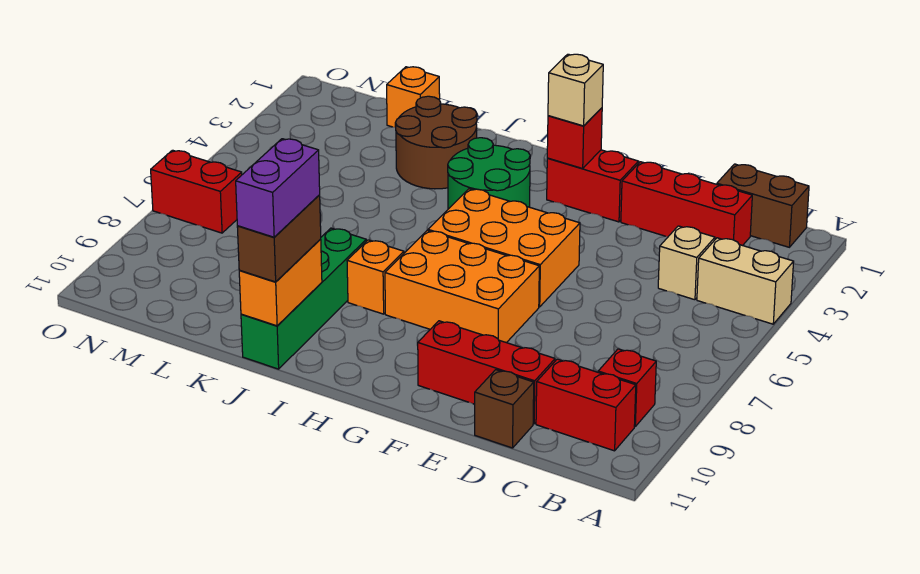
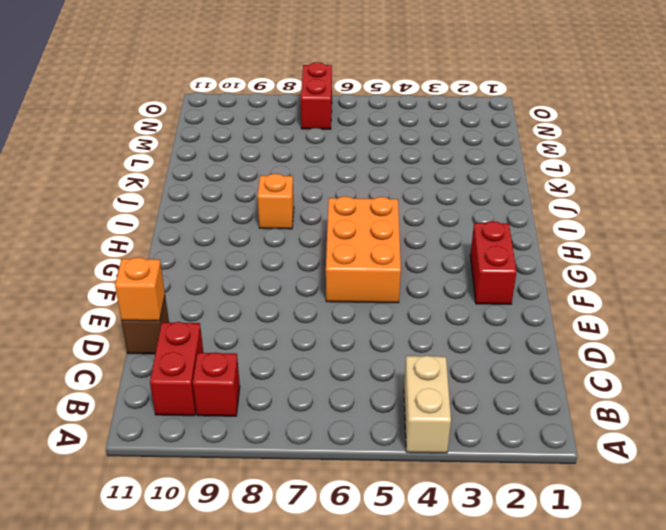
orange 1x1 brick [115,257,165,321] -> orange 1x1 brick moved to [387,67,440,127]
none -> brown 1x2 brick [717,164,809,247]
none -> red 1x3 brick [621,162,752,246]
none -> tan 1x1 brick [658,226,715,300]

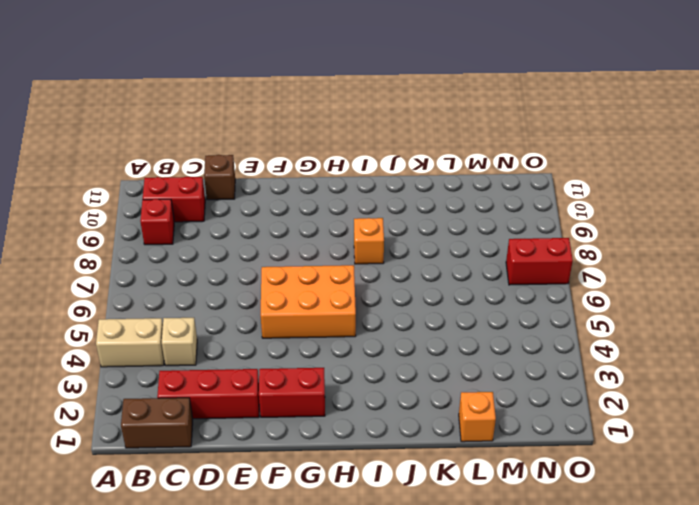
none -> red 1x3 brick [418,321,555,424]
none -> orange 2x3 brick [385,231,539,343]
none -> green 2x2 round brick [448,138,530,209]

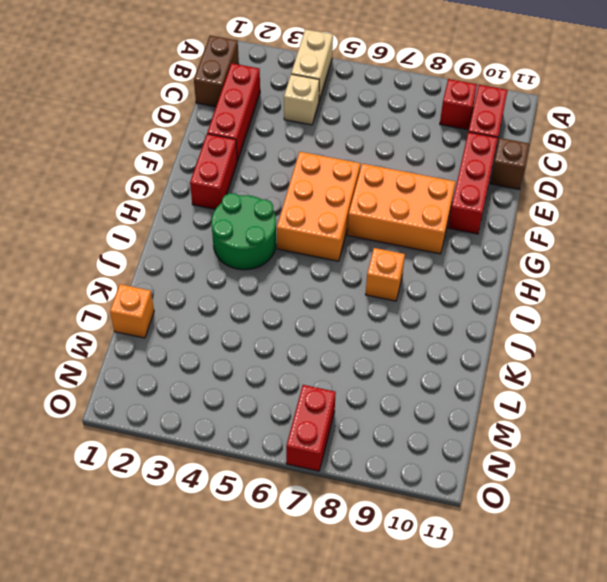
orange 2x3 brick [347,164,455,254] -> orange 2x3 brick turned to [385,231,539,343]
none -> brown 2x2 round brick [395,96,477,189]
none -> green 1x4 brick [241,228,366,369]
none -> red 1x1 brick [547,108,602,168]

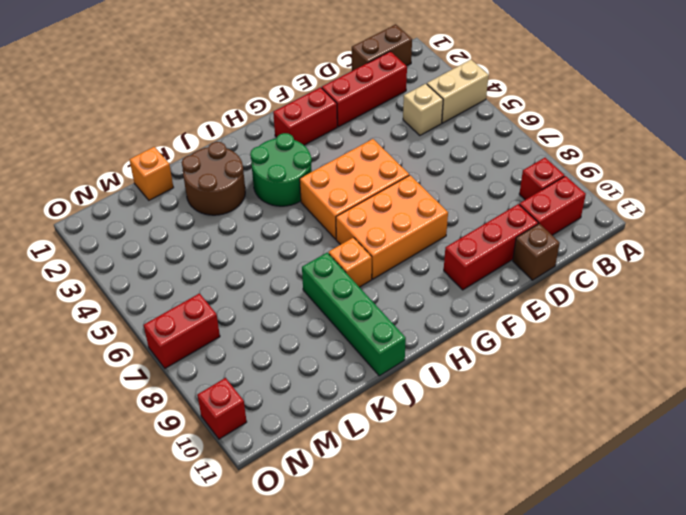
red 1x1 brick [197,378,247,439] -> red 1x1 brick moved to [547,108,602,168]
none -> orange 1x2 brick [239,239,322,326]
none -> tan 1x1 brick [548,54,603,126]
none -> brown 1x2 brick [237,195,321,282]

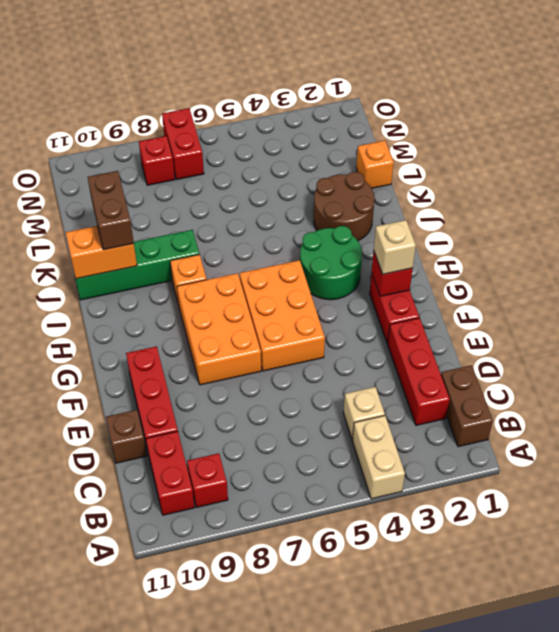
brown 1x2 brick [88,171,134,250] -> brown 1x2 brick turned to [237,195,321,282]
red 1x1 brick [139,136,175,185] -> none
none -> purple 1x2 brick [236,139,320,237]

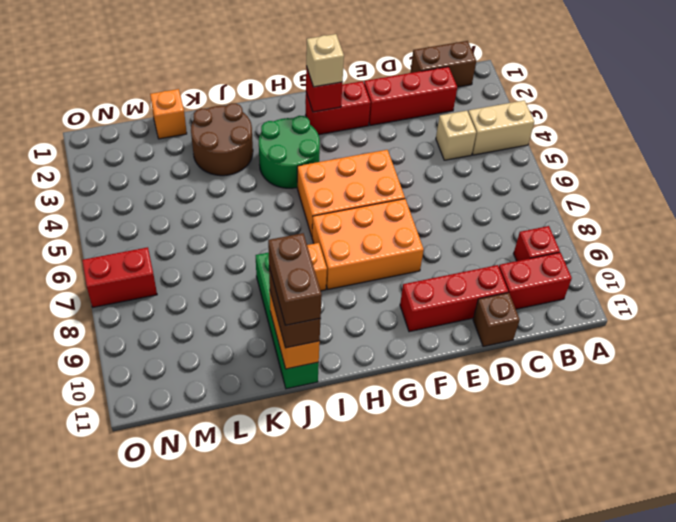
brown 1x2 brick [268,233,322,325] -> purple 1x2 brick [236,139,320,237]

